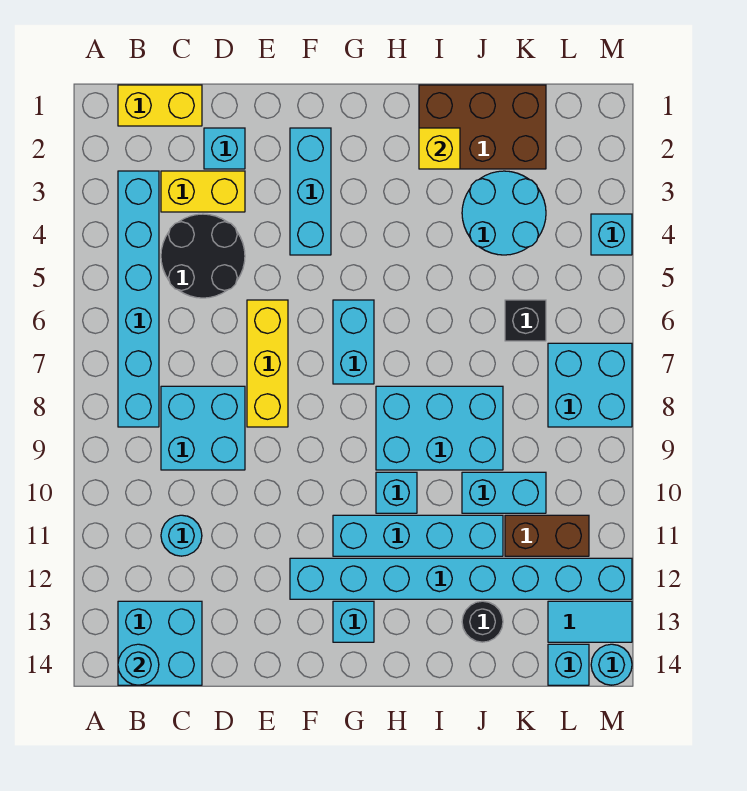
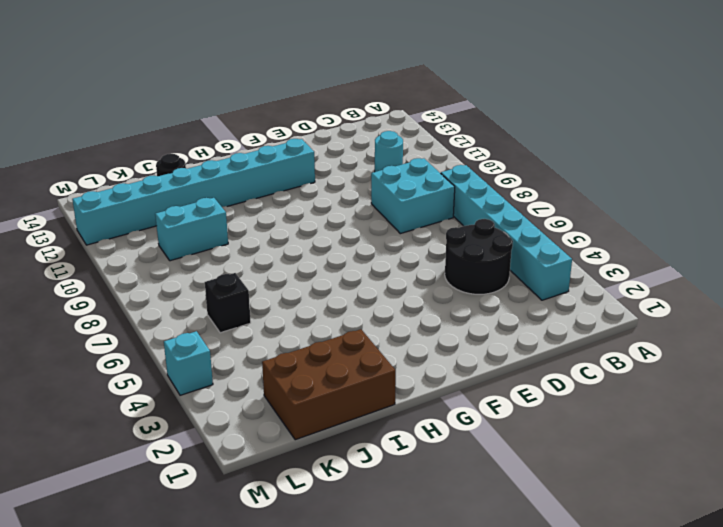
none -> yellow 1x2 brick [118,85,202,126]
none -> cyan 2x2 brick [118,601,202,685]
none -> yellow 1x2 brick [161,171,245,212]

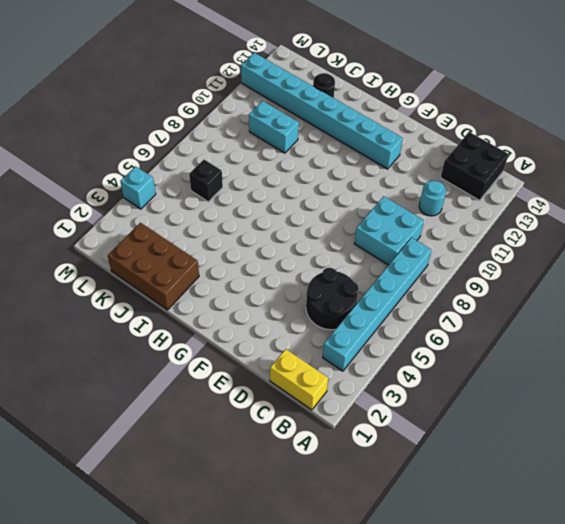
black 2x2 brick [441,132,509,200] -> cyan 2x2 brick [118,601,202,685]
none -> yellow 1x2 brick [161,171,245,212]
none -> cyan 1x1 brick [204,128,245,169]
none -> yellow 1x3 brick [247,300,288,427]

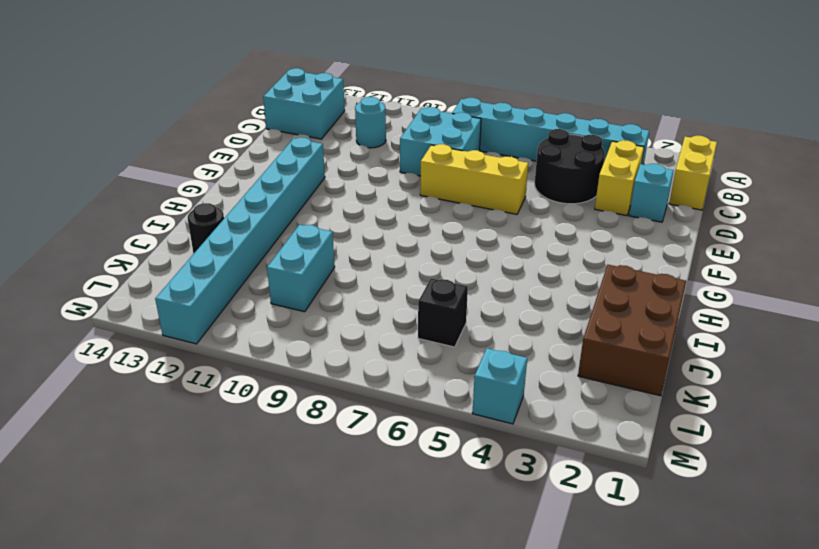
none -> cyan 1x3 brick [290,128,331,255]
none -> cyan 1x2 brick [333,300,374,384]
none -> cyan 1x4 brick [333,515,503,556]

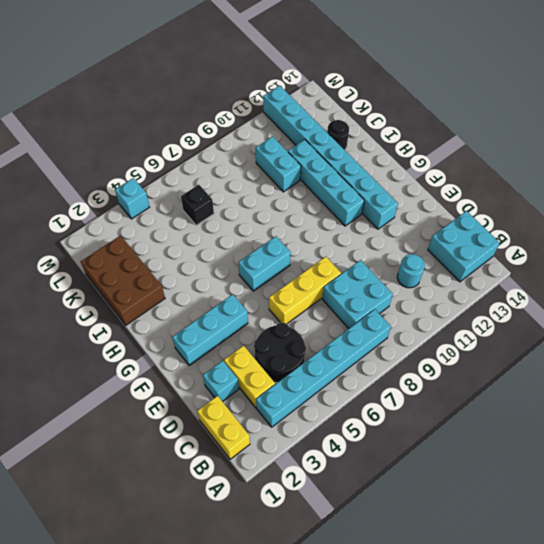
none -> cyan 1x1 brick [333,601,374,642]
none -> cyan 2x3 brick [376,386,503,470]
none -> cyan 1x1 brick [376,472,417,513]

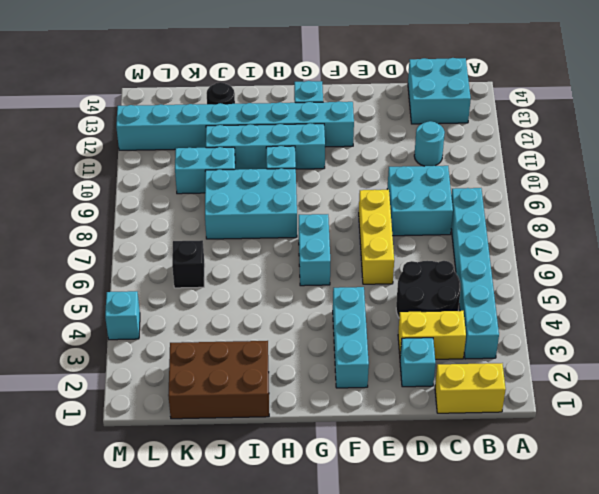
none -> cyan 2x2 round brick [462,171,546,255]
none -> brown 1x2 brick [505,515,589,556]
none -> cyan 2x2 brick [548,343,632,427]

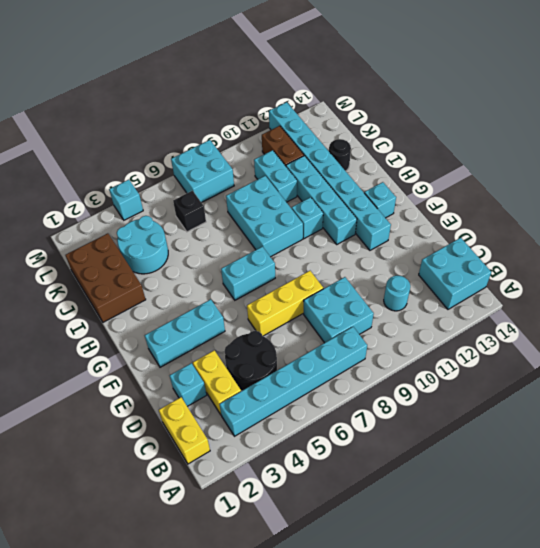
none -> cyan 1x2 tile [548,601,632,642]
none -> cyan 1x1 brick [548,644,589,685]
none -> cyan 1x1 round brick [591,644,632,685]

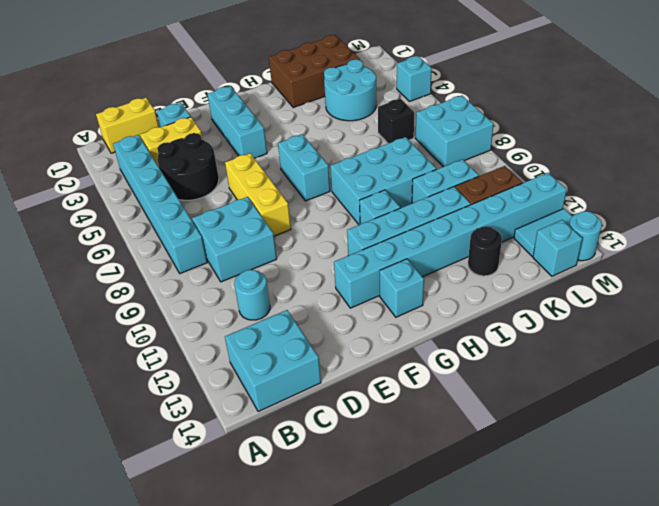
none -> cyan 1x1 round brick [118,644,159,685]
none -> yellow 1x1 brick [419,128,460,169]

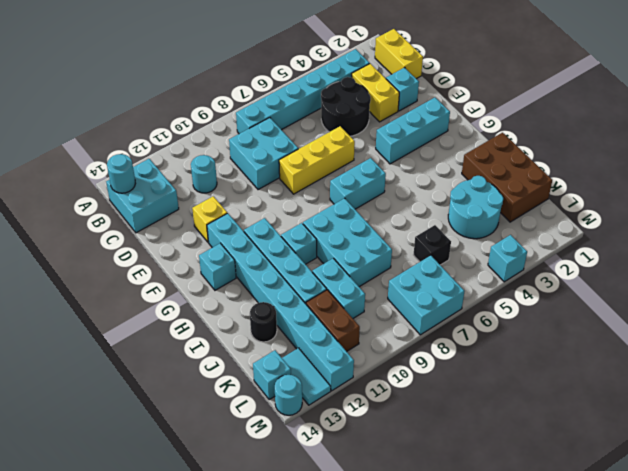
yellow 1x1 brick [192,196,227,242] -> yellow 1x1 brick moved to [419,128,460,169]

